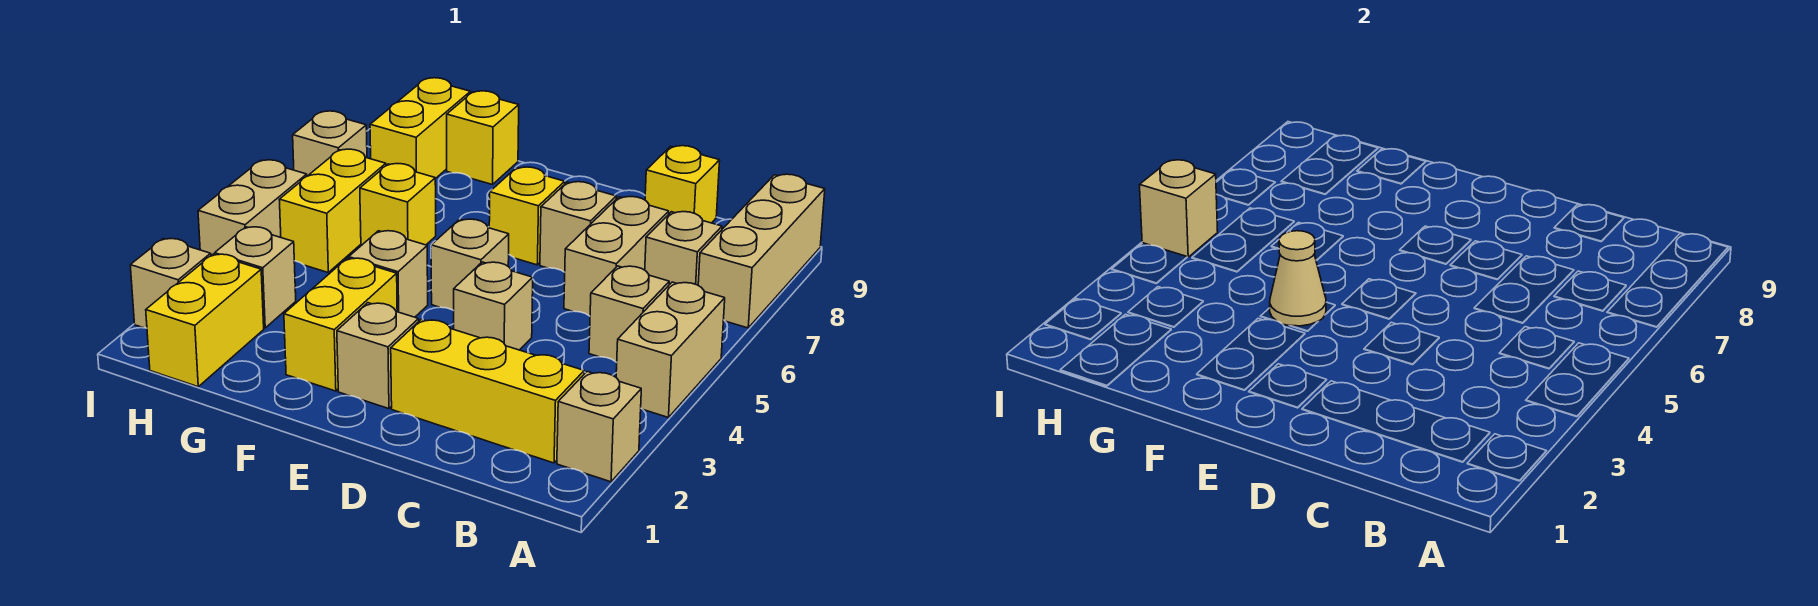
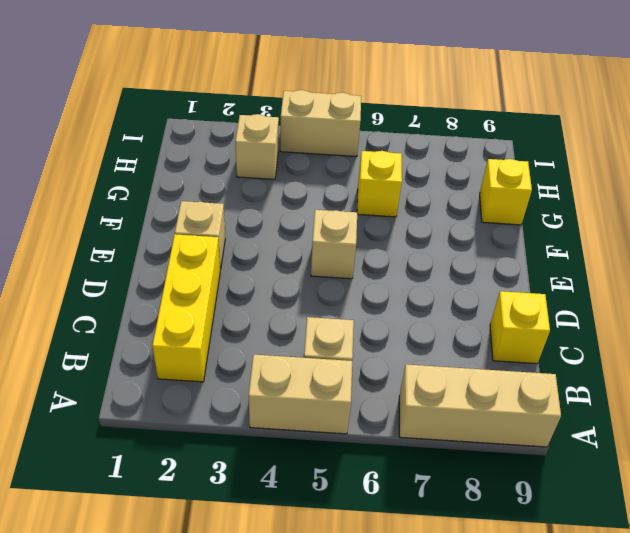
none -> tan 1x1 brick [557,372,641,482]
none -> tan 1x1 brick [645,212,722,285]
none -> tan 1x2 brick [564,197,669,316]

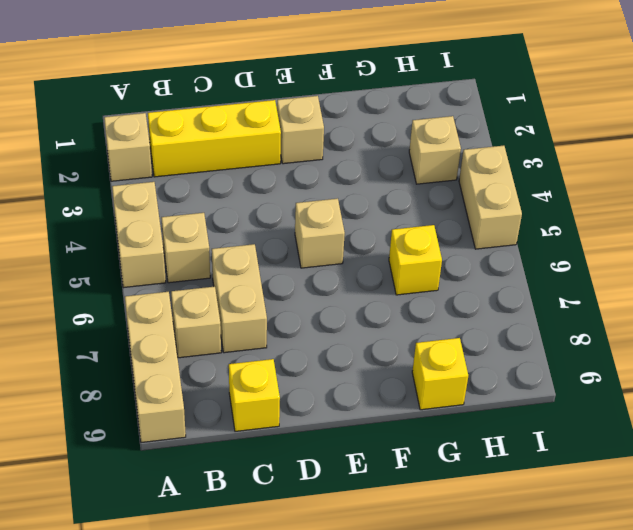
none -> tan 1x1 brick [454,262,533,350]
none -> tan 1x1 brick [540,182,616,272]
none -> yellow 1x1 brick [489,167,565,265]

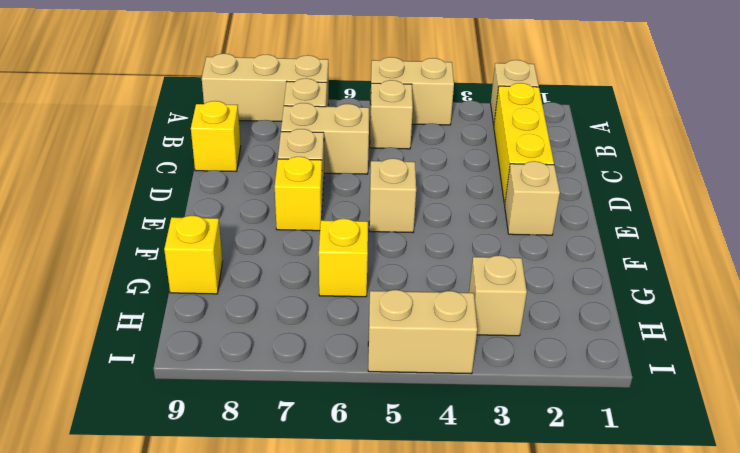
none -> tan 1x1 brick [454,262,533,350]
none -> yellow 1x2 brick [284,258,397,391]
none -> tan 1x1 brick [349,231,428,317]

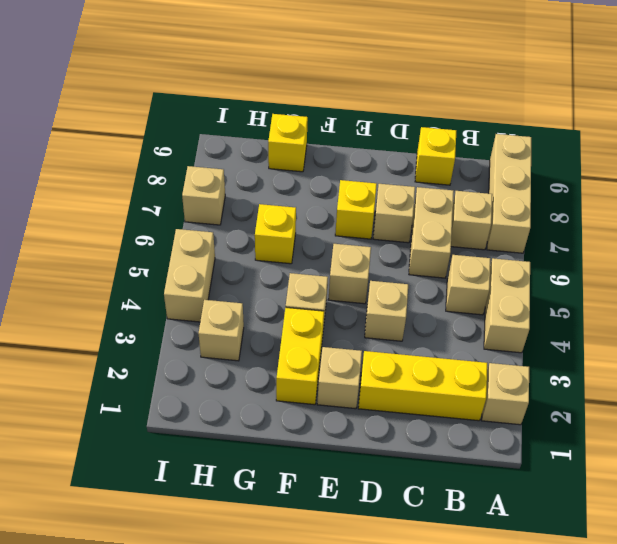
none -> yellow 1x2 brick [146,254,264,387]
none -> yellow 1x2 brick [279,149,386,272]
none -> yellow 1x2 brick [370,78,471,179]

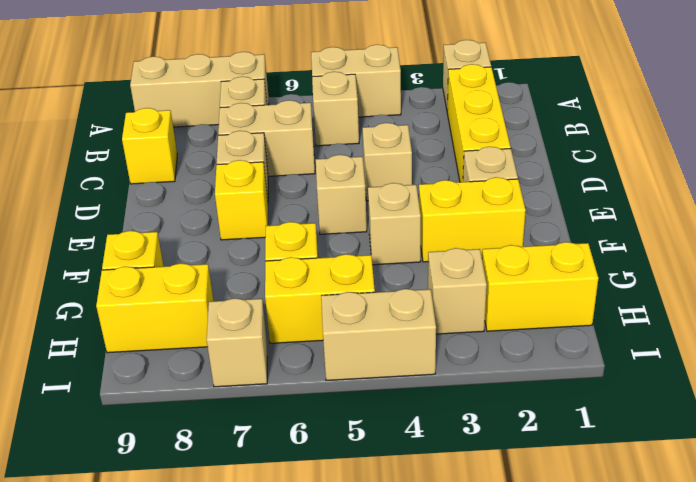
none -> tan 1x1 brick [130,239,211,328]
none -> tan 1x1 cone [1270,231,1326,326]
none -> tan 1x1 brick [1140,160,1218,257]

